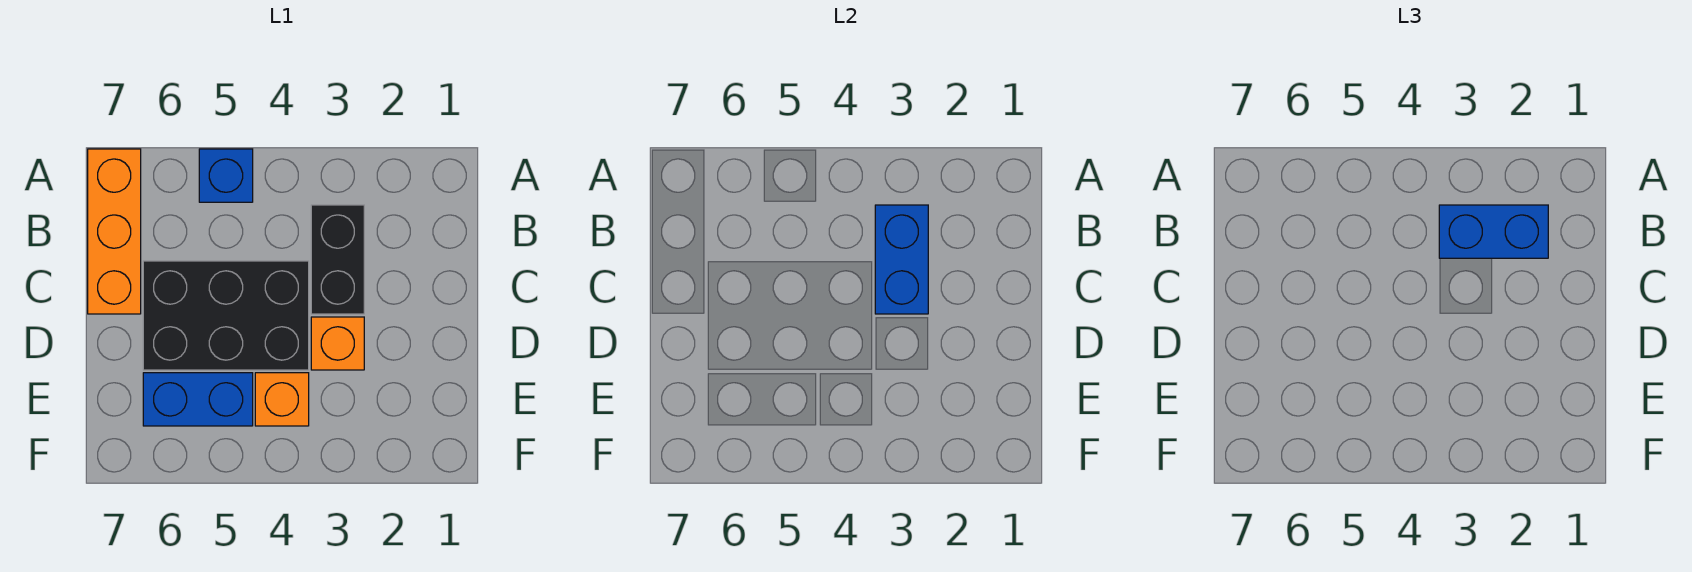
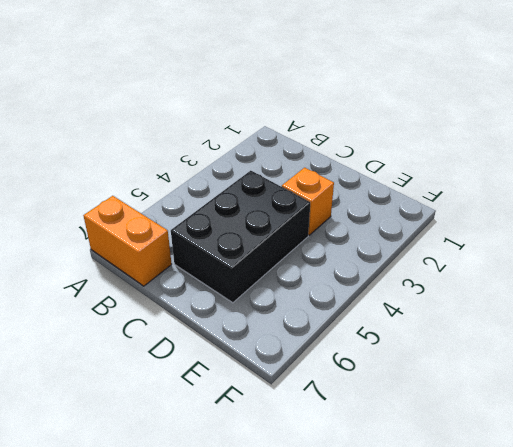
orange 1x2 brick [83,196,172,286] -> orange 1x3 brick [88,149,141,314]
none -> blue 1x1 brick [199,149,253,202]
none -> black 1x2 brick [311,205,364,314]

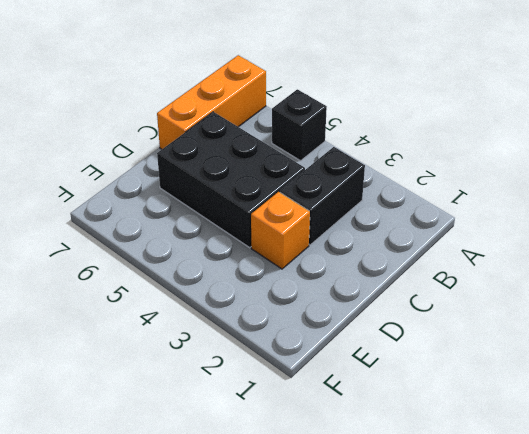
black 1x1 brick [272,89,327,161] -> blue 1x1 brick [199,149,253,202]
none -> orange 1x1 brick [255,373,309,426]
none -> blue 1x2 brick [143,373,253,426]

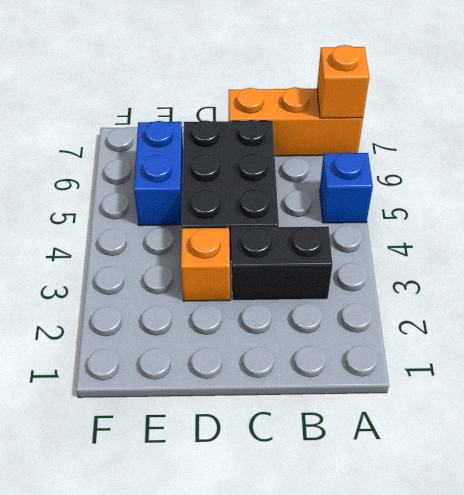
orange 1x1 brick [317,45,369,118] -> orange 1x1 brick moved to [255,373,309,426]
none -> blue 1x2 brick [875,205,928,314]
none -> blue 1x2 brick [1439,205,1548,258]

